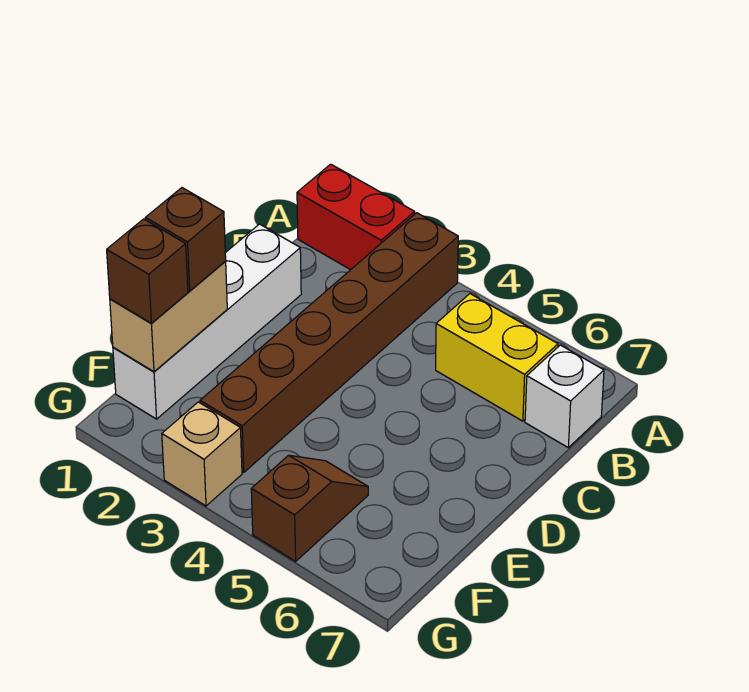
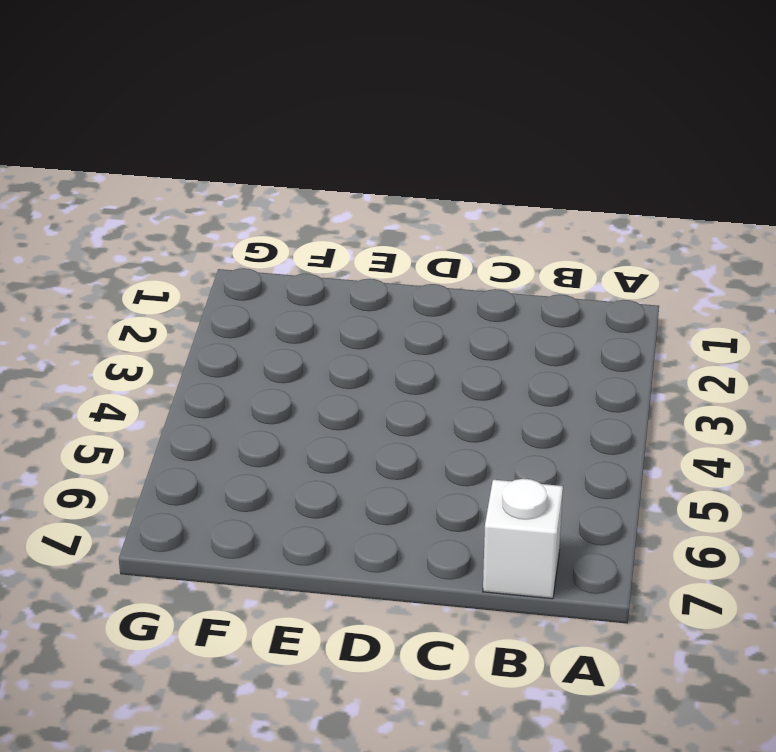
none -> red 1x2 brick [297,164,415,270]
none -> brown 1x6 brick [200,213,458,472]

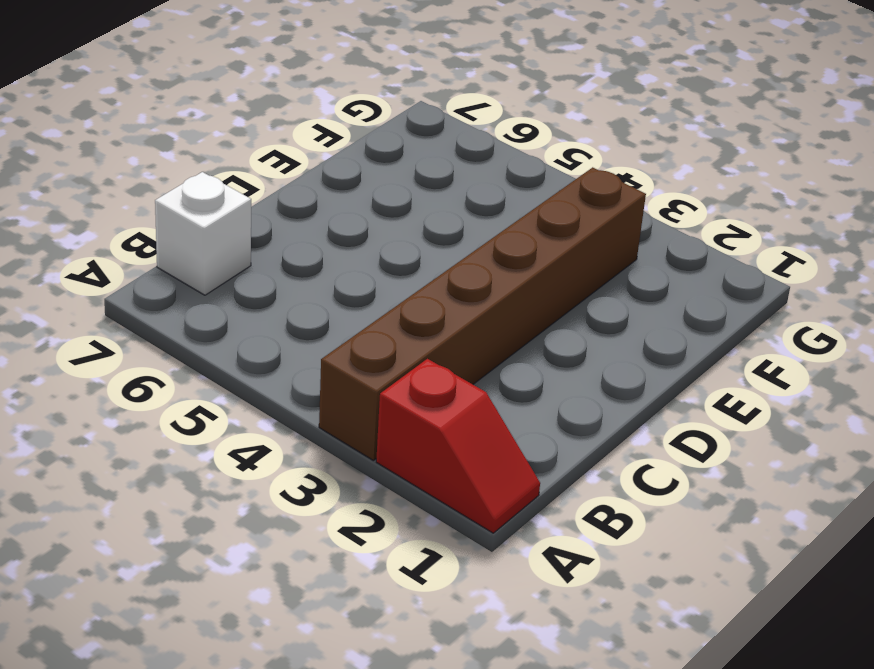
red 1x2 slope [376,359,540,533] -> red 1x2 brick [297,164,415,270]
none -> yellow 1x2 brick [436,294,558,421]
none -> white 1x4 brick [113,224,301,419]

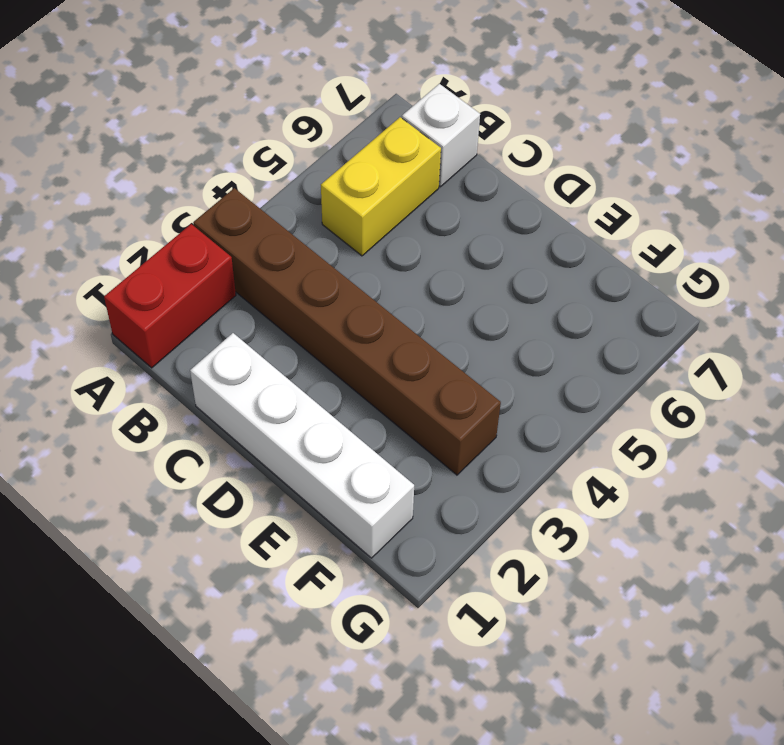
none -> brown 1x2 slope [251,455,368,561]
none -> tan 1x1 brick [162,402,242,506]

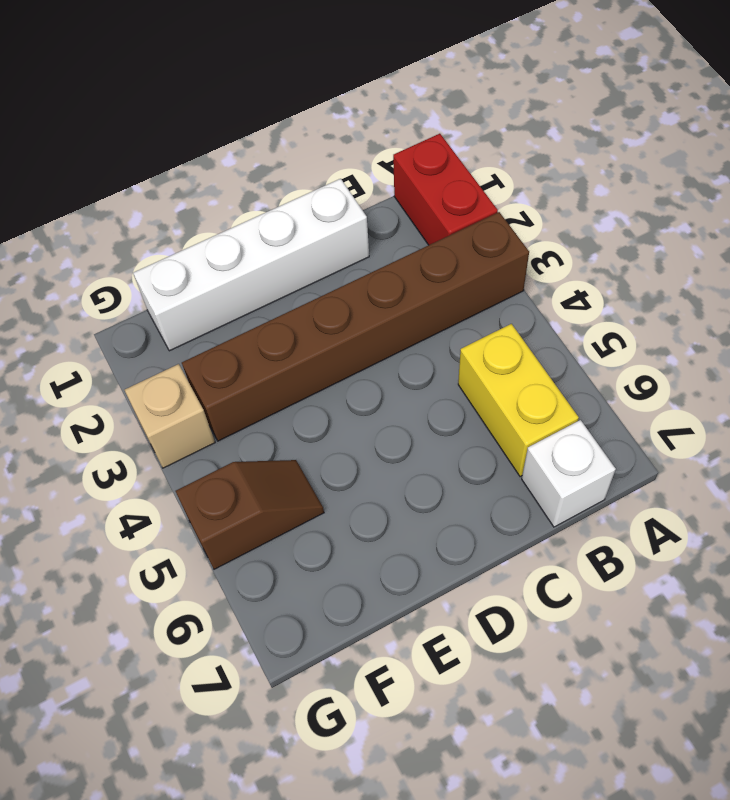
none -> tan 1x2 brick [110,262,227,372]
none -> brown 1x1 brick [145,188,226,291]

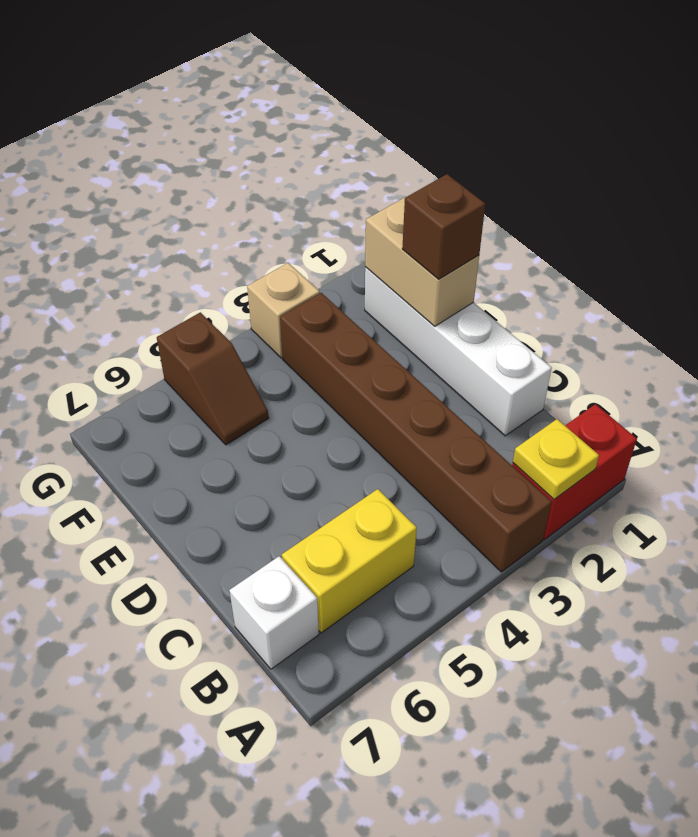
yellow 1x1 plate [513,419,599,499] -> none
none -> brown 1x1 brick [107,219,188,323]

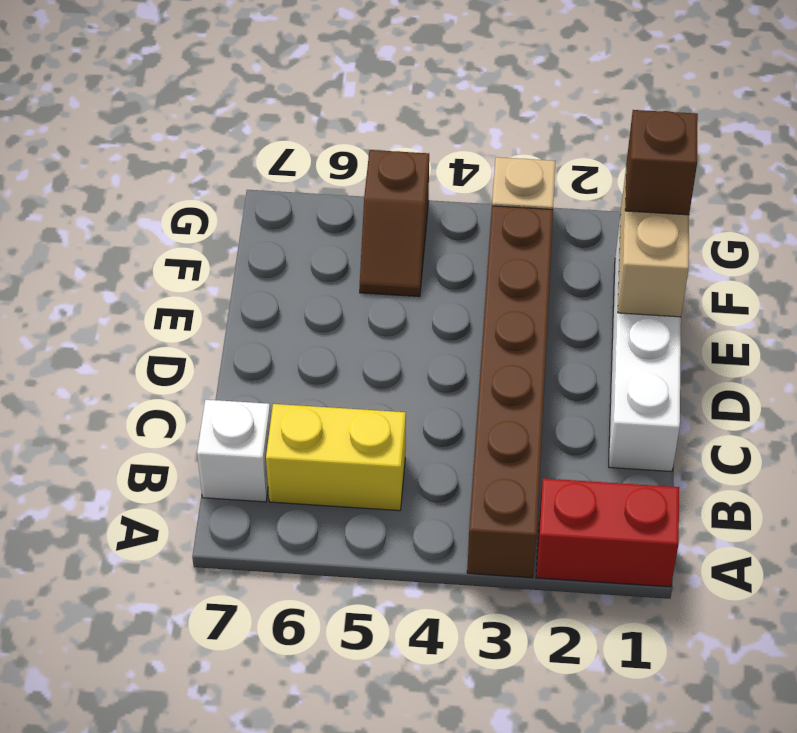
none -> brown 1x1 brick [145,188,226,291]

